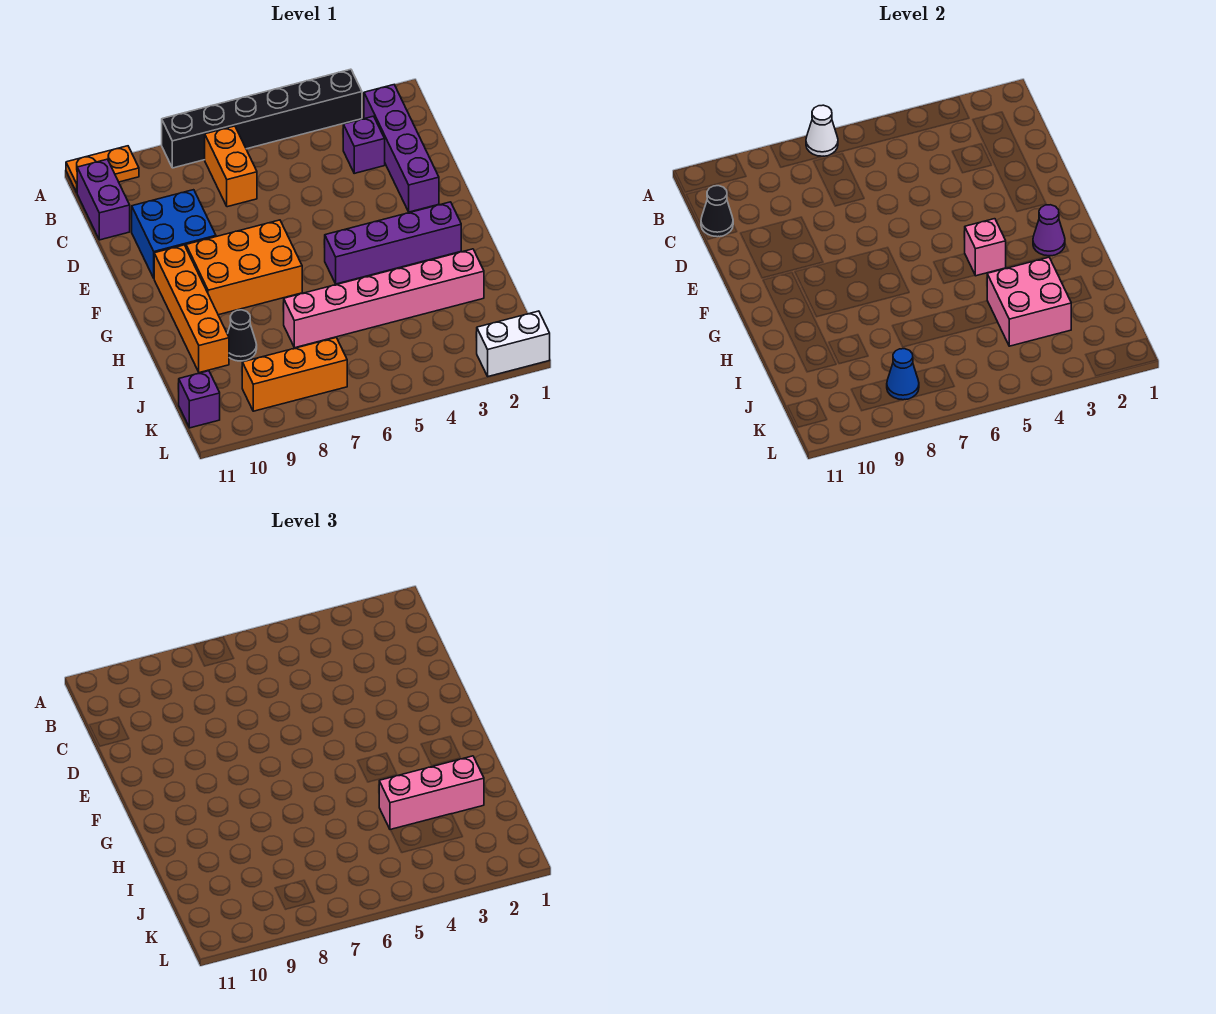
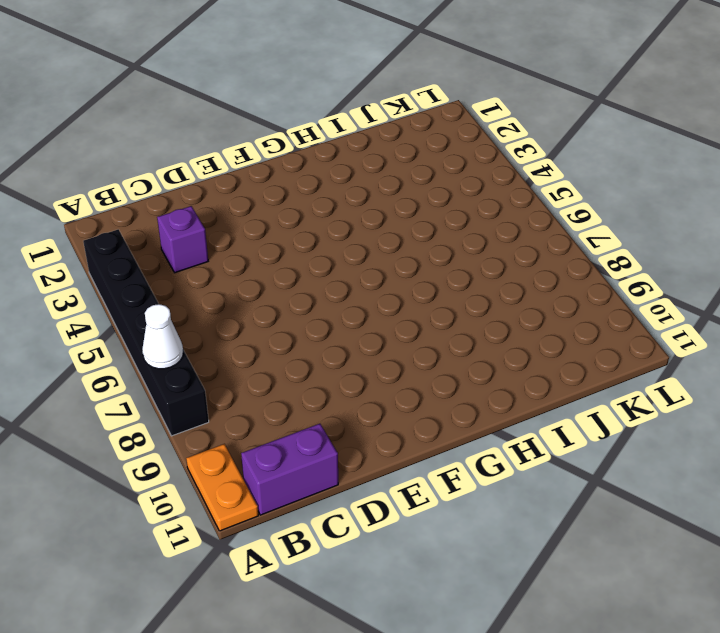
none -> purple 1x4 brick [364,85,439,212]
none -> orange 1x2 brick [205,126,257,207]
none -> blue 2x2 brick [132,190,216,278]

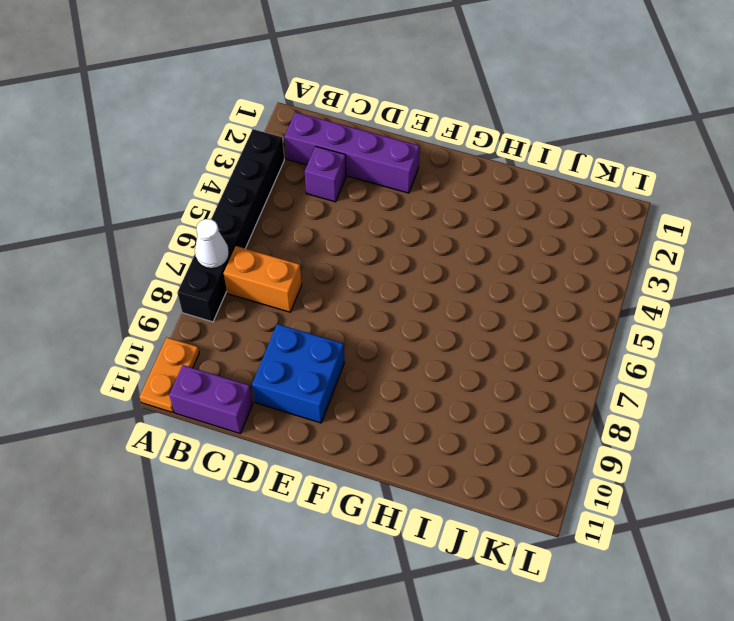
none -> orange 2x3 brick [186,220,302,315]
none -> orange 1x4 brick [154,245,229,373]
none -> purple 1x4 brick [325,202,461,284]

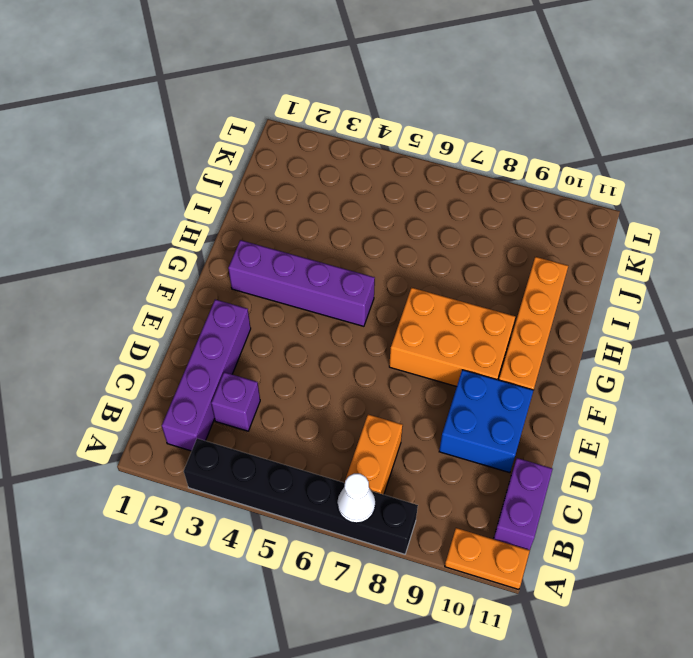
none -> pink 1x6 brick [284,249,484,348]
none -> black 1x1 cone [228,310,257,361]
none -> orange 1x3 brick [242,338,347,411]

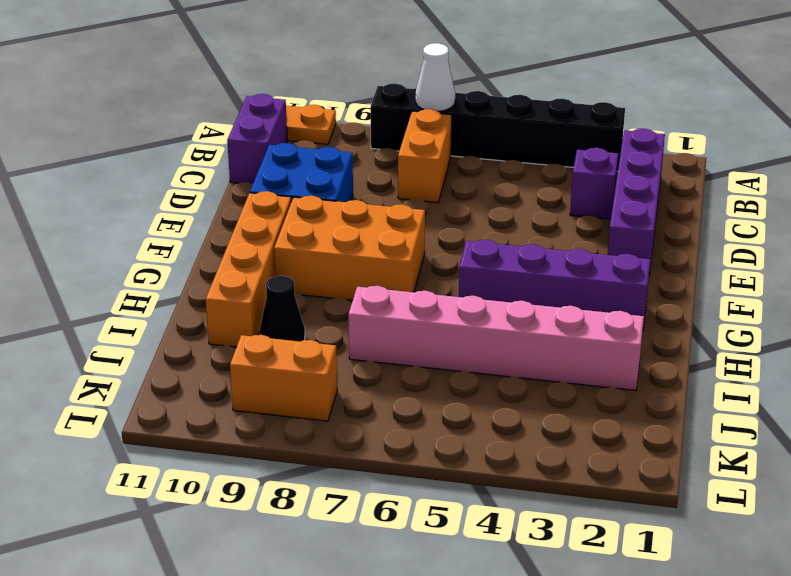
orange 1x2 brick [230,335,337,421] -> orange 1x3 brick [242,338,347,411]
none -> purple 1x1 brick [179,371,220,428]
none -> white 1x2 brick [477,311,550,376]
none -> black 1x1 cone [701,186,733,237]

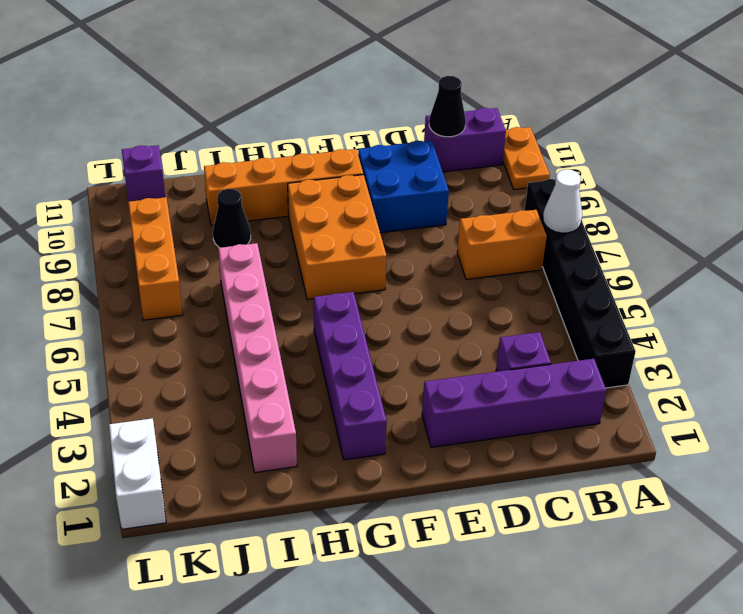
none -> purple 1x1 cone [1033,205,1065,256]
none -> pink 1x1 brick [965,219,1006,276]
none -> pink 2x2 brick [987,257,1071,346]

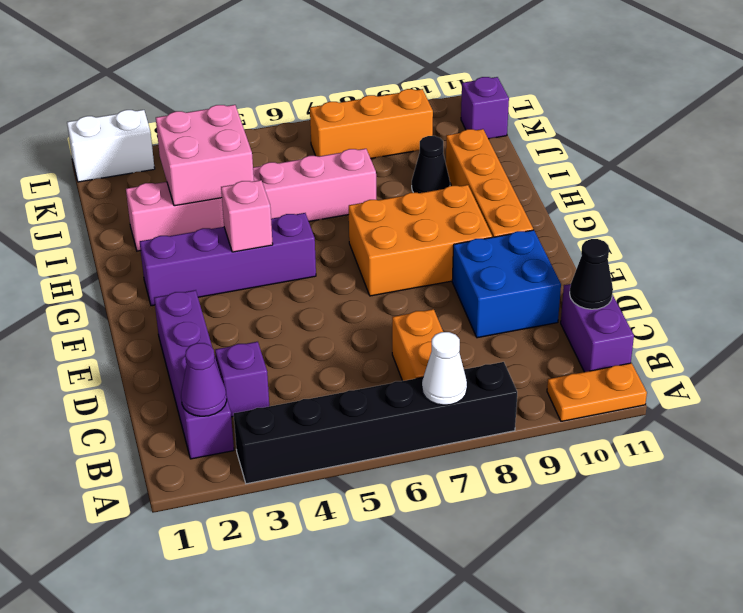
purple 1x1 cone [181,343,227,416] -> purple 1x1 cone moved to [1033,205,1065,256]
none -> blue 1x1 cone [887,349,919,400]
none -> pink 1x3 brick [379,756,484,830]

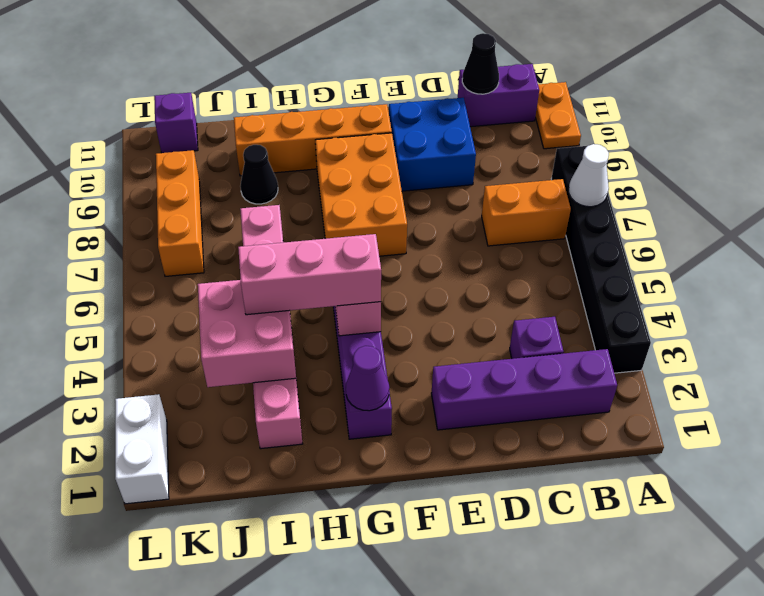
pink 1x3 brick [238,234,381,315] -> pink 1x3 brick turned to [379,756,484,830]
none -> blue 1x1 cone [887,349,919,400]

